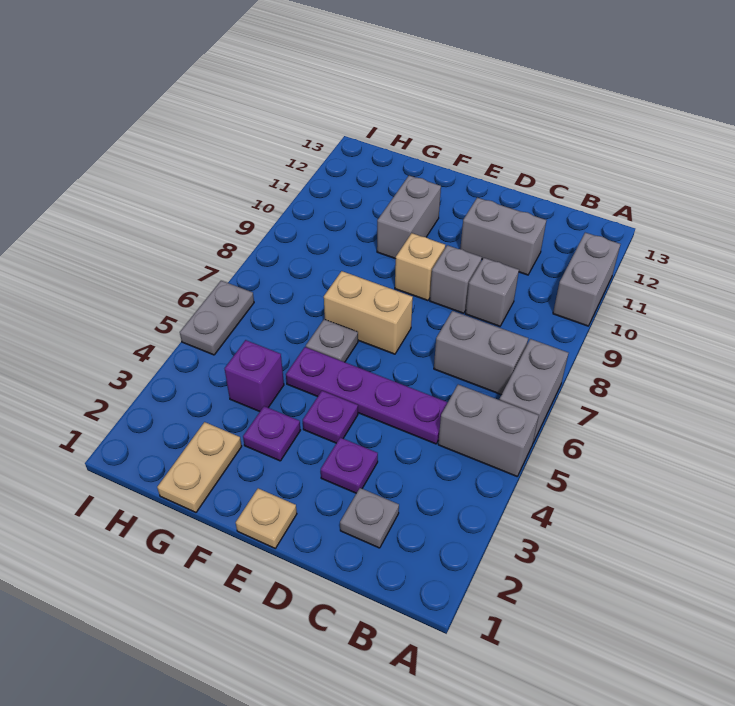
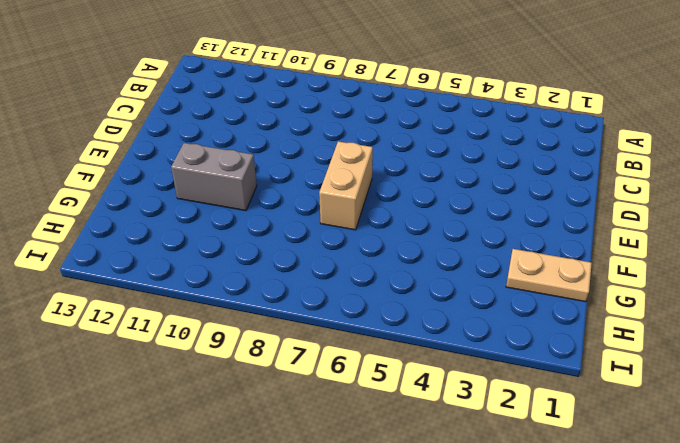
none -> grey 1x2 brick [438,385,539,476]
none -> grey 1x2 brick [500,339,568,442]
none -> grey 1x2 brick [553,233,620,326]

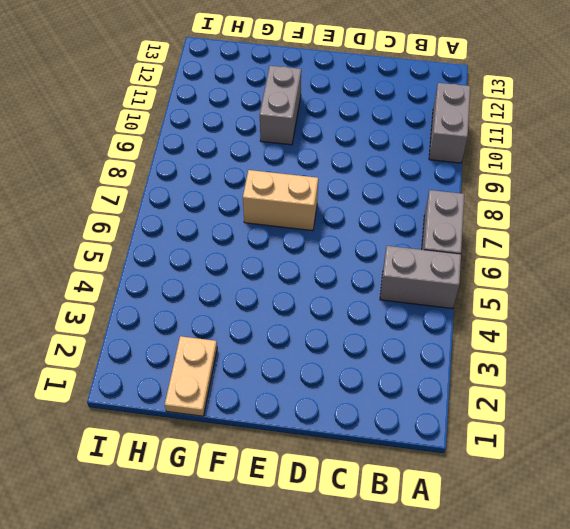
none -> grey 1x2 brick [434,311,528,395]
none -> grey 1x1 plate [340,488,399,548]
none -> purple 1x4 plate [286,347,448,444]

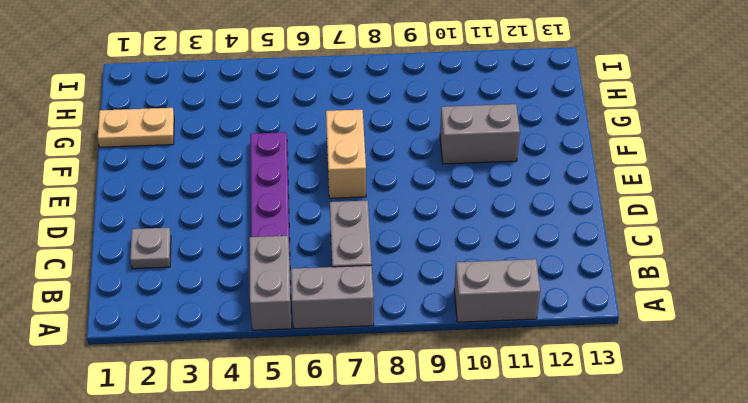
none -> grey 1x1 brick [466,258,519,326]
none -> grey 1x2 brick [460,198,546,275]
none -> purple 1x1 plate [321,438,378,493]

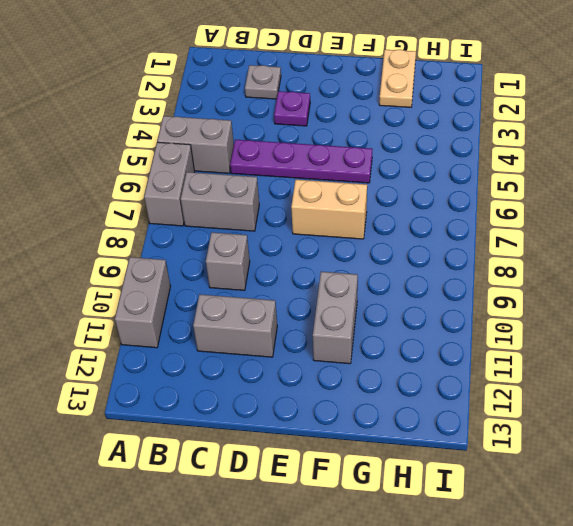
none -> grey 1x1 brick [430,245,482,313]
none -> tan 1x1 plate [236,488,297,548]
none -> purple 1x1 plate [303,391,358,443]

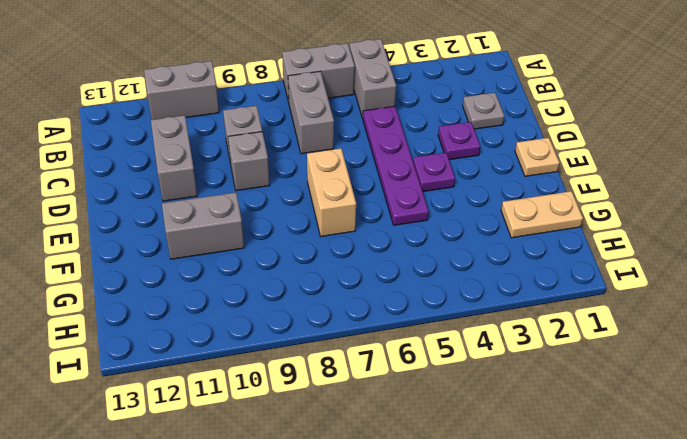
none -> tan 1x1 brick [395,233,445,301]
none -> purple 1x1 plate [243,406,300,461]
none -> grey 1x1 plate [306,319,358,362]

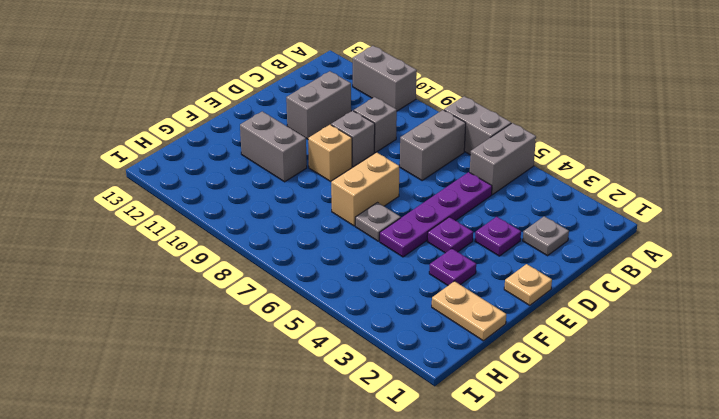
none -> purple 1x1 brick [225,340,284,412]
none -> grey 1x2 plate [180,281,254,355]

